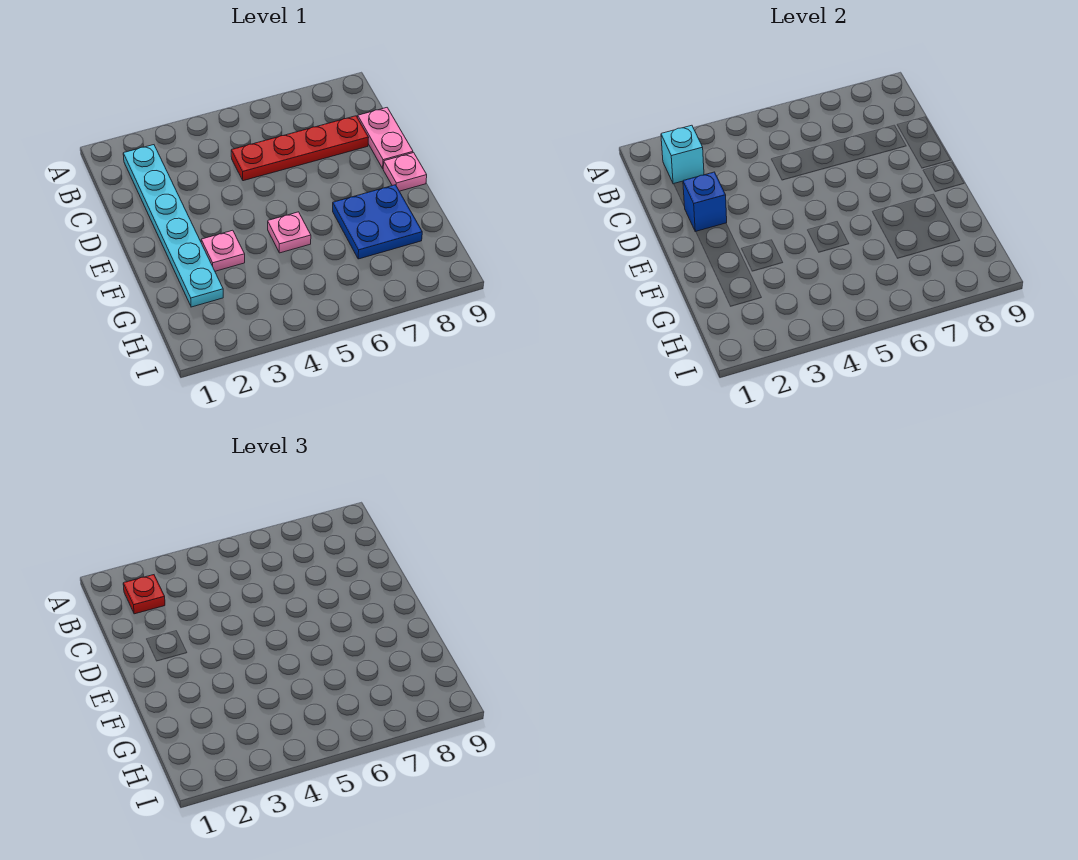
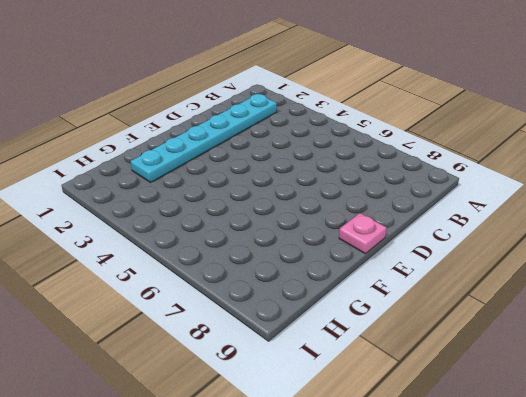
none -> red 1x4 plate [231,116,369,181]
none -> pink 1x2 plate [358,108,413,168]

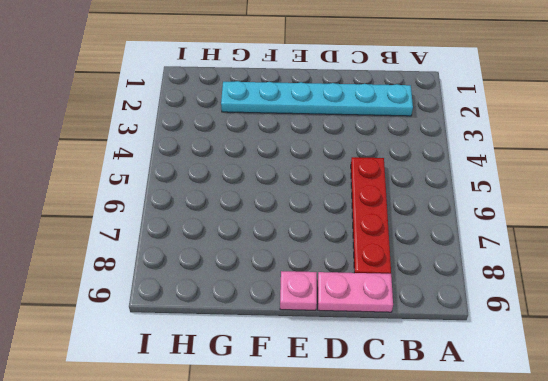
none -> pink 1x1 plate [201,230,245,271]
none -> pink 1x1 plate [268,212,311,253]

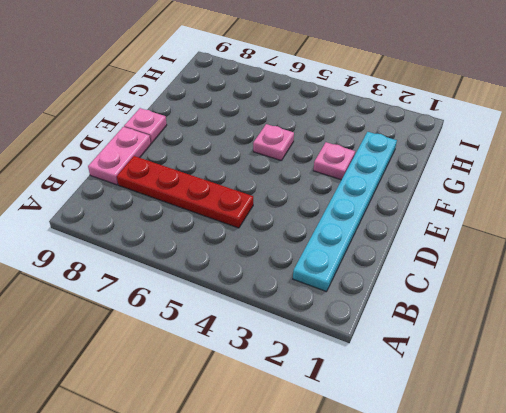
none -> blue 2x2 plate [333,185,422,259]
none -> cyan 1x1 brick [661,125,704,184]

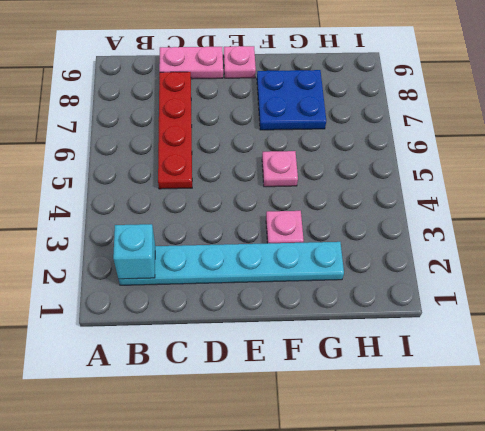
none -> blue 1x1 brick [683,172,727,232]
none -> red 1x1 plate [123,575,165,614]

